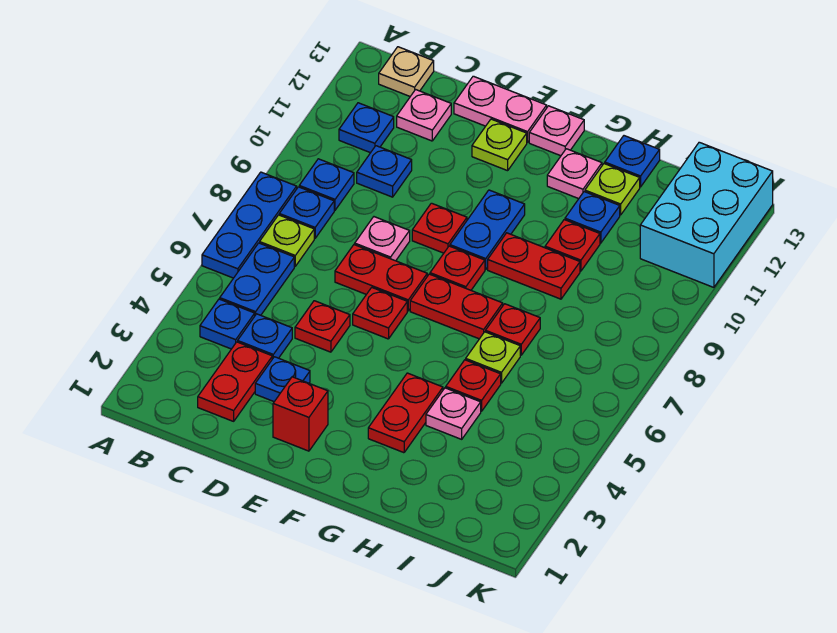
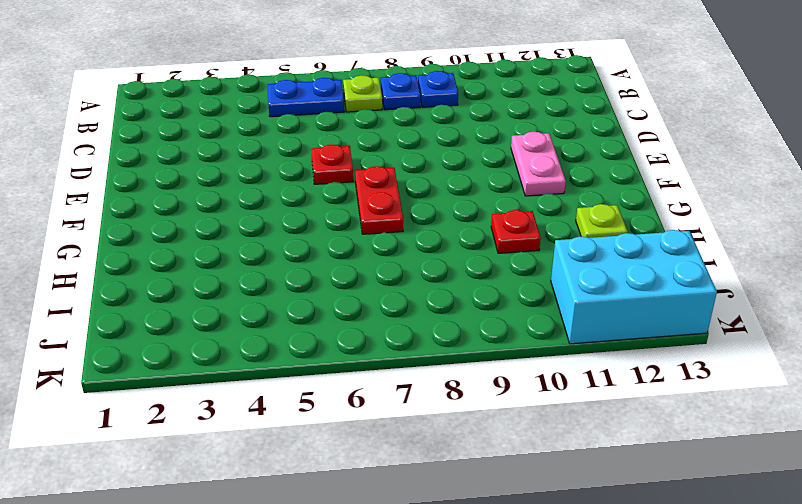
pink 1x2 plate [511,132,566,196] -> pink 1x2 plate moved to [454,76,547,143]
none -> blue 1x3 plate [202,172,297,278]
none -> blue 1x1 plate [200,299,255,349]
none -> blue 1x1 plate [339,103,394,153]
none -> tan 1x1 plate [379,47,434,96]

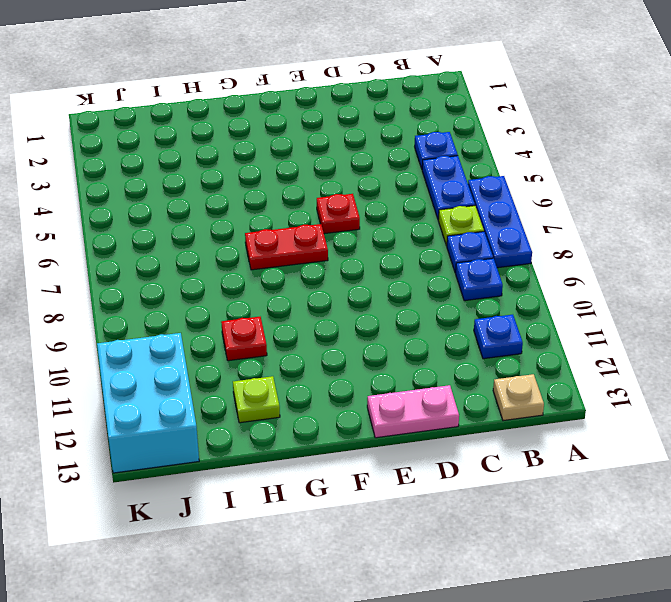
none -> red 1x2 plate [198,342,272,421]
none -> blue 1x1 plate [238,314,292,359]
none -> blue 1x1 plate [357,146,412,197]
none -> pink 1x1 plate [397,90,451,141]

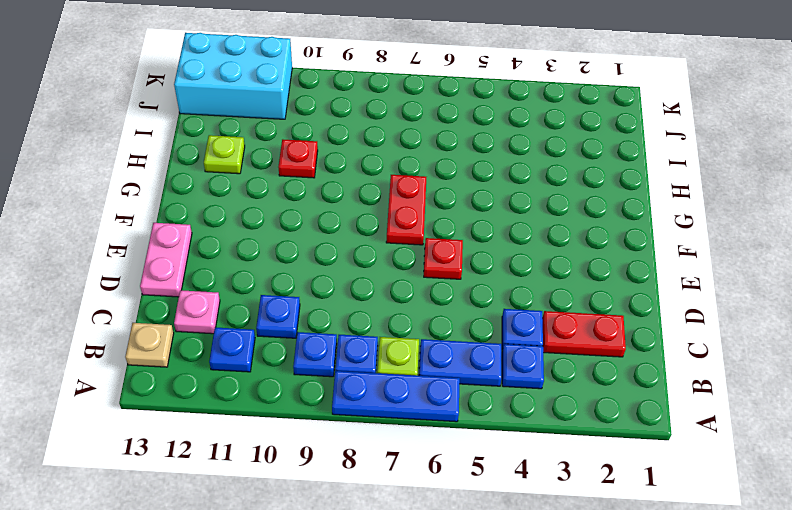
none -> blue 1x1 plate [255,357,310,402]
none -> red 1x1 plate [295,301,350,352]
none -> red 1x2 plate [335,245,427,311]
none -> pink 1x1 plate [355,217,410,261]

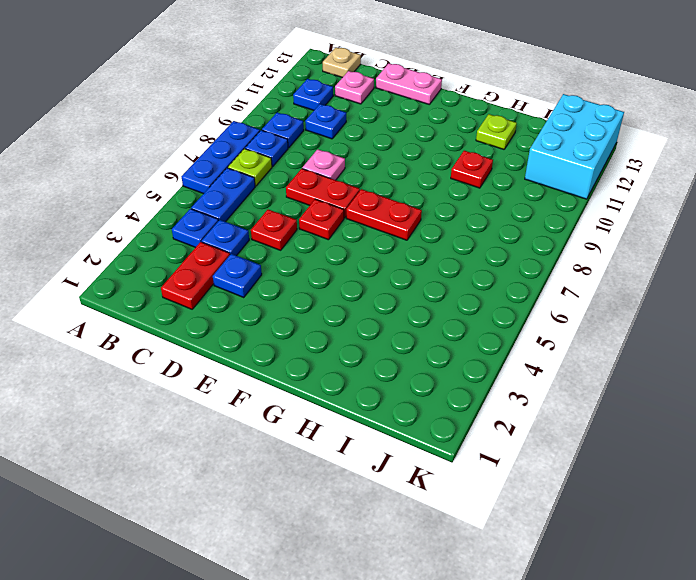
none -> red 1x1 brick [273,377,328,451]
none -> red 1x1 plate [412,203,467,253]
none -> lime 1x1 plate [472,119,527,171]
none -> red 1x1 plate [430,246,485,290]

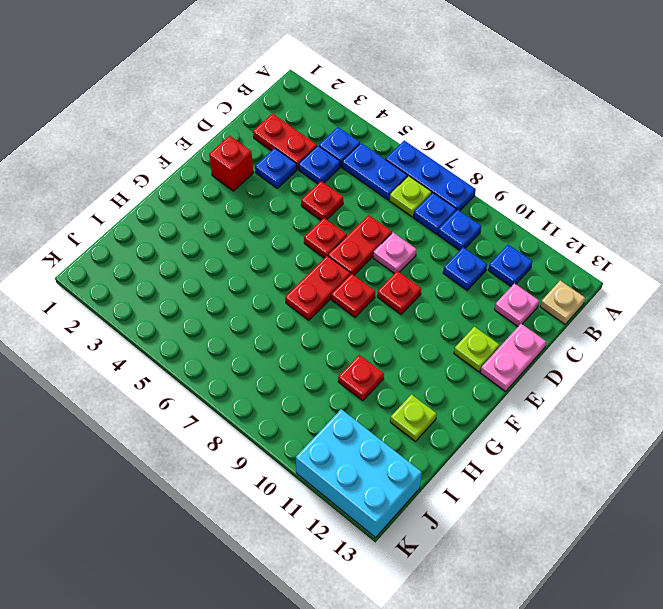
none -> blue 1x2 plate [450,190,525,270]
none -> pink 1x1 plate [529,106,584,156]
none -> red 1x2 plate [368,373,443,453]
none -> red 1x2 plate [488,233,580,299]

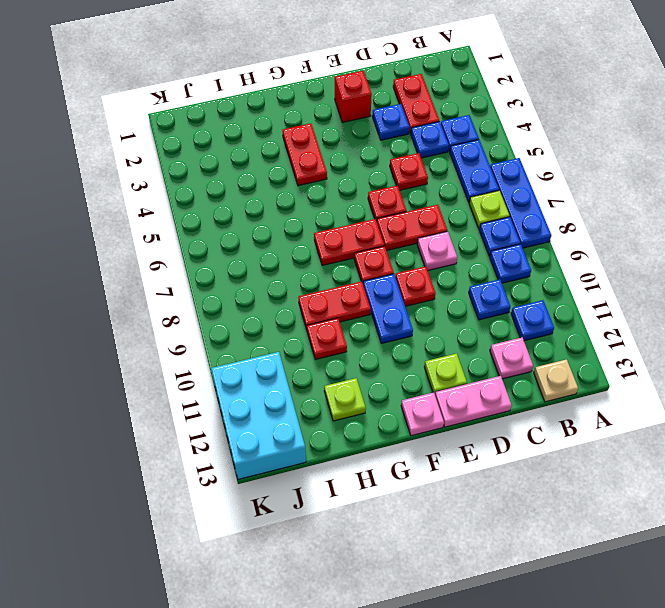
none -> pink 1x1 plate [547,149,602,199]
none -> pink 1x1 plate [426,388,481,439]
none -> red 1x1 plate [446,360,501,411]
none -> lime 1x1 plate [466,332,520,383]

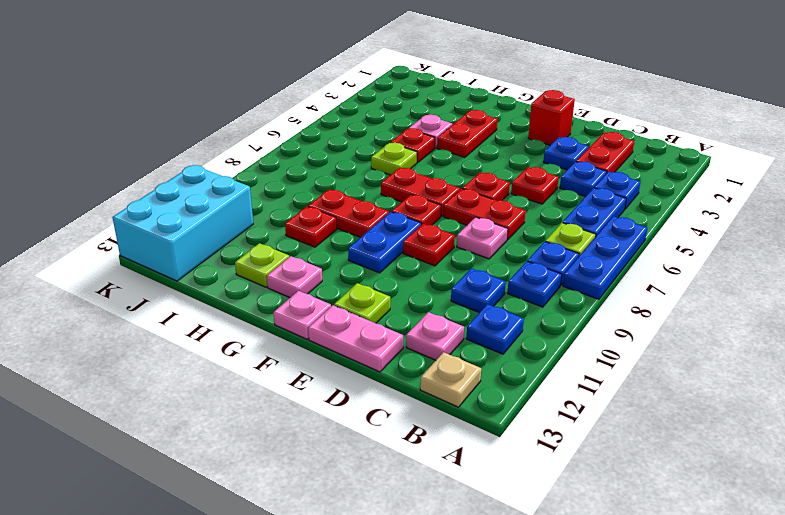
none -> red 1x1 plate [486,304,540,355]
none -> blue 1x1 plate [565,192,620,243]
none -> blue 1x1 plate [605,136,660,187]

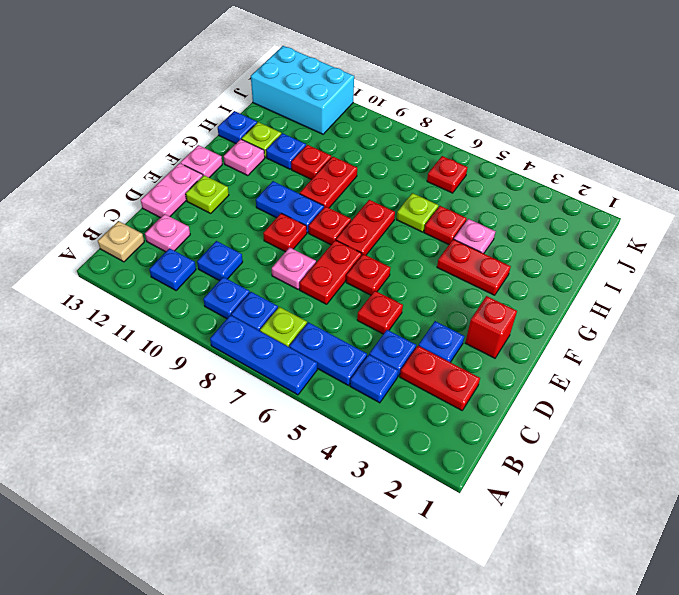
red 1x1 plate [427,156,468,193] -> red 1x1 plate moved to [486,304,540,355]

